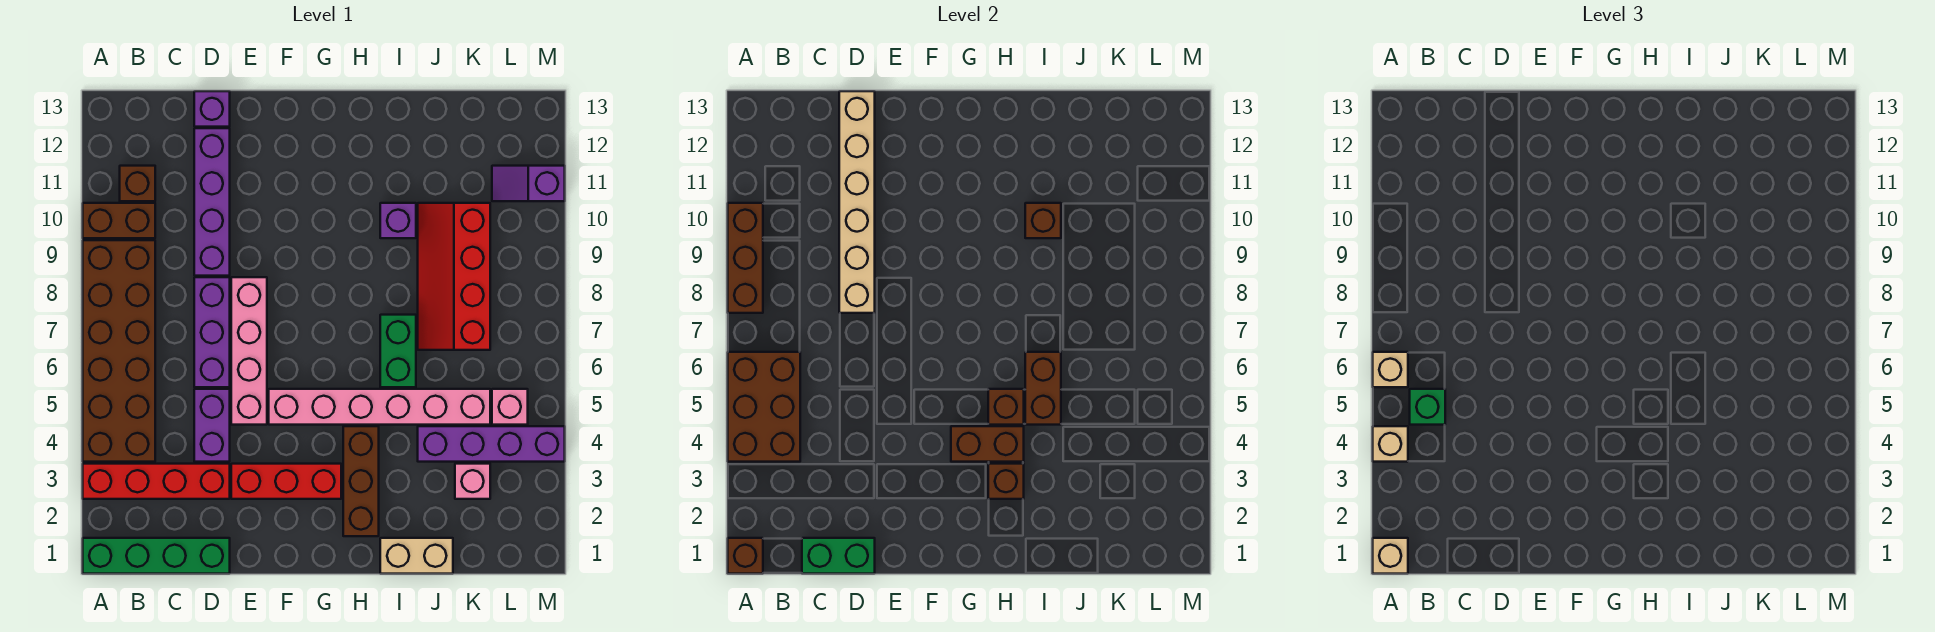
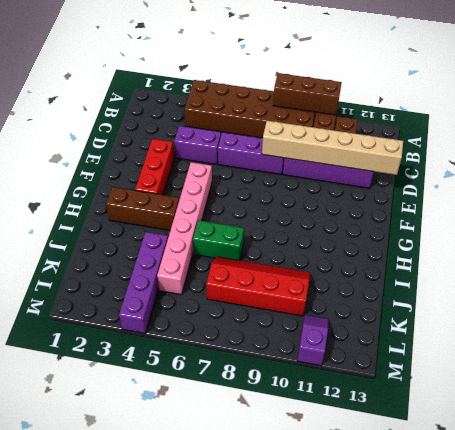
none -> green 1x4 brick [83,538,230,574]
none -> red 1x4 brick [83,464,230,499]
none -> purple 1x1 brick [194,91,230,127]
none -> pink 1x4 brick [231,277,267,425]

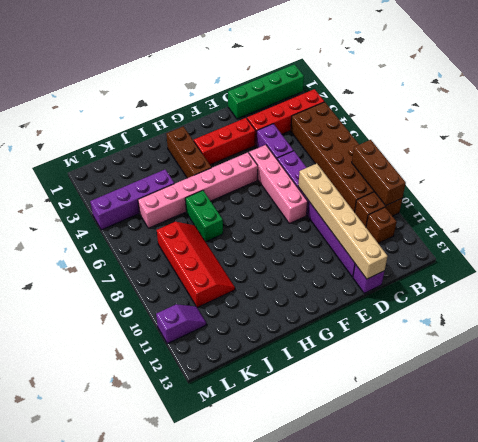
none -> tan 1x2 brick [380,538,453,574]
none -> purple 1x1 brick [380,203,416,238]
none -> pink 1x1 brick [455,464,490,499]
none -> pink 1x1 brick [492,389,528,425]

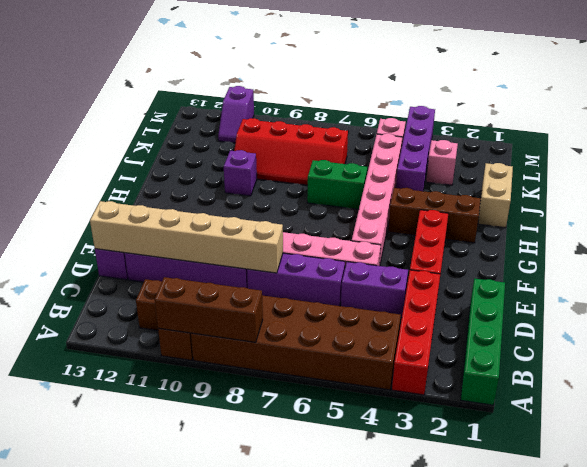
none -> brown 1x1 brick [728,538,763,574]
none -> brown 2x3 brick [728,352,800,462]
none -> green 1x2 brick [802,538,875,574]
none -> brown 1x2 brick [951,426,1024,462]

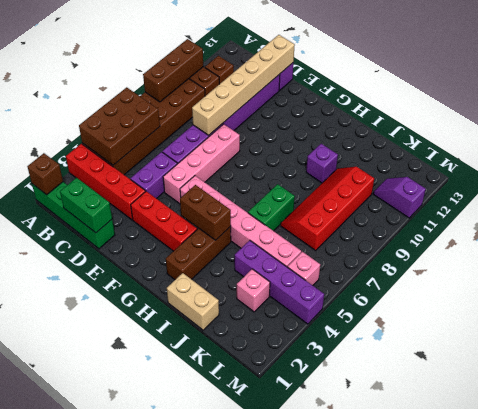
none -> brown 1x1 brick [988,464,1024,499]
none -> brown 1x1 brick [988,389,1024,425]
none -> brown 1x2 brick [1025,352,1061,425]
none -> brown 1x1 brick [1025,203,1061,238]

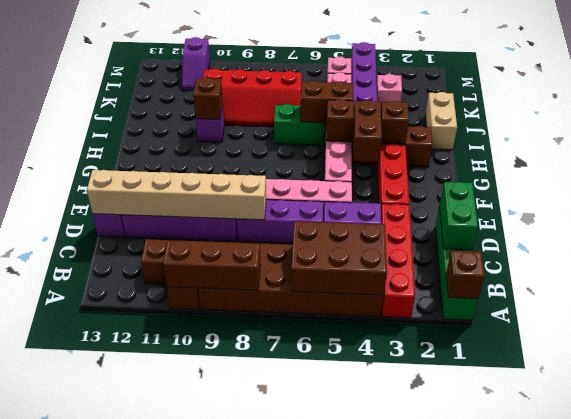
none -> tan 1x1 brick [1373,538,1408,574]
none -> tan 1x1 brick [1373,426,1408,462]
none -> tan 1x1 brick [1373,352,1408,387]
none -> green 1x1 brick [1410,389,1445,425]

